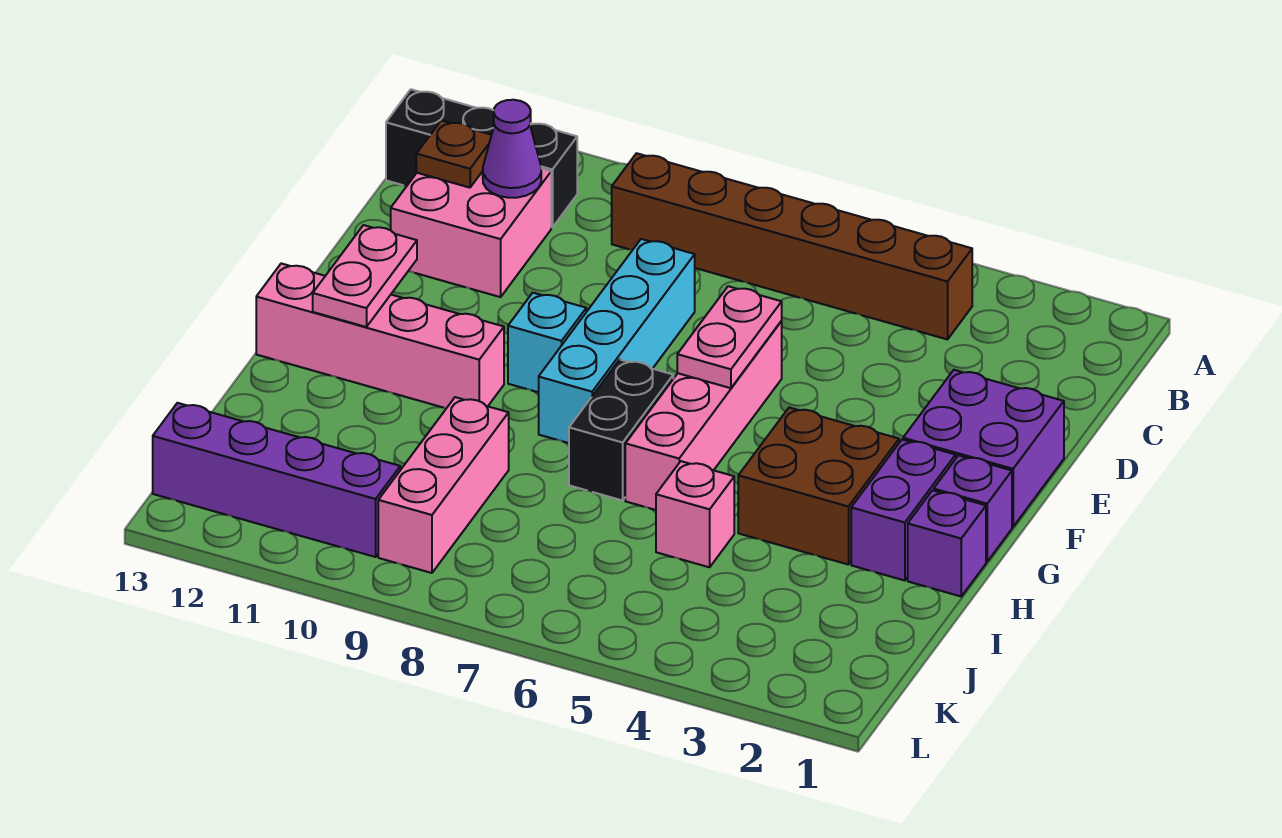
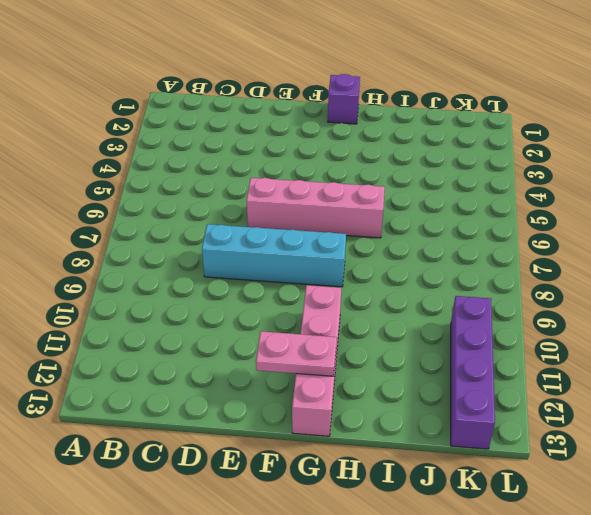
none -> brown 1x6 brick [612,153,972,339]
none -> black 1x3 brick [386,89,577,227]
none -> pink 2x2 brick [391,168,551,297]

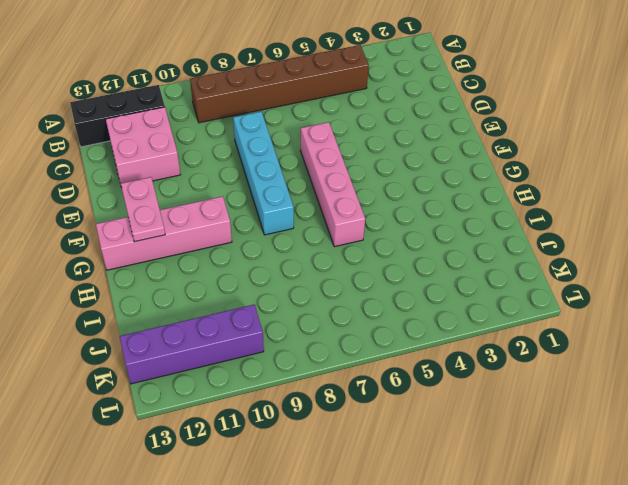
none -> purple 2x2 brick [903,370,1064,527]
none -> cyan 1x1 brick [508,293,586,392]
none -> purple 1x1 brick [934,456,1012,562]

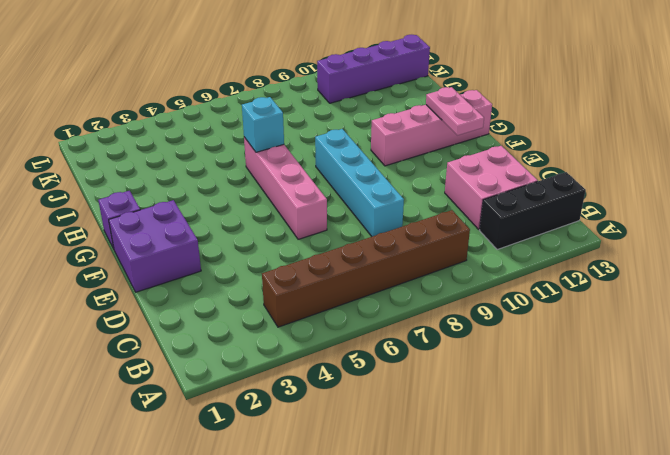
cyan 1x1 brick [242,97,284,152] -> cyan 1x1 brick moved to [508,293,586,392]
none -> purple 1x2 brick [851,440,956,581]
none -> brown 2x2 brick [738,408,899,565]
none -> black 1x2 brick [569,360,673,500]

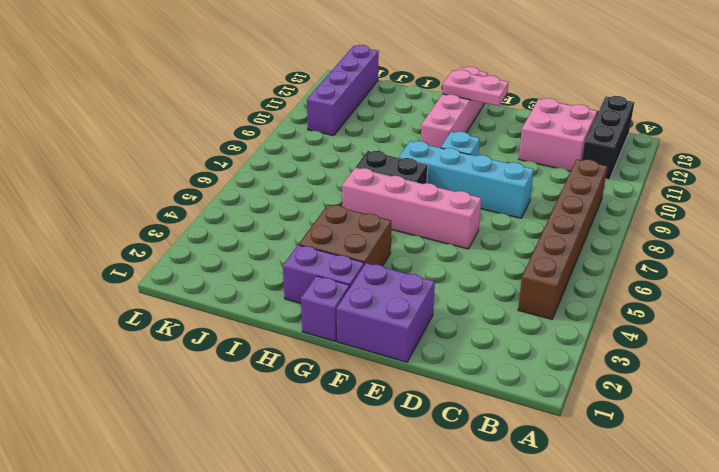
none -> purple 1x1 brick [908,490,986,596]
none -> pink 1x1 brick [656,461,734,567]
none -> pink 1x3 brick [378,397,509,573]

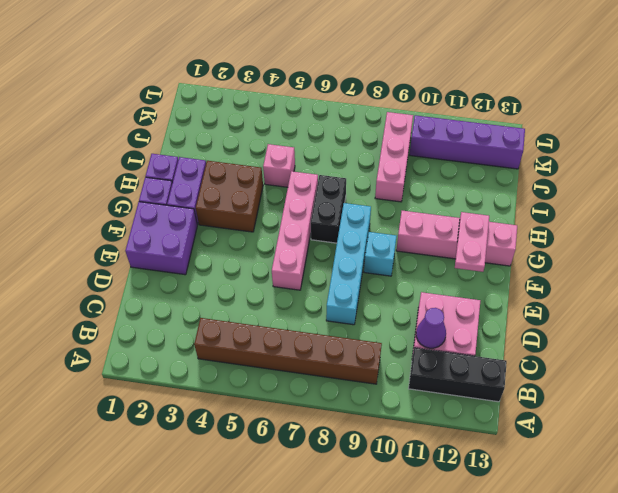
none -> brown 1x1 plate [416,121,491,188]
none -> pink 1x2 plate [677,286,782,388]

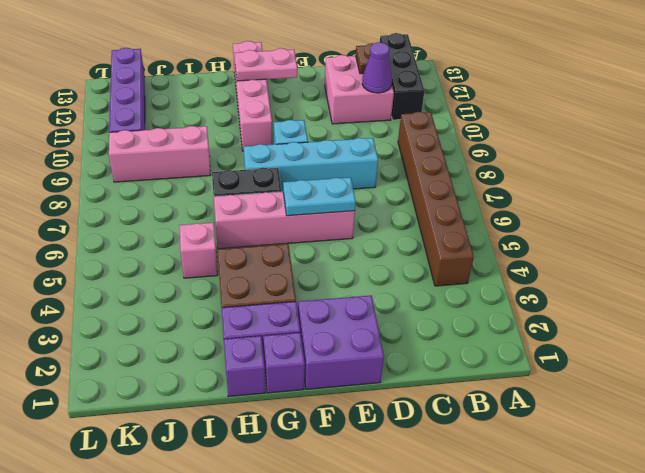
cyan 1x2 plate [283,177,356,216] -> pink 1x2 plate [677,286,782,388]

